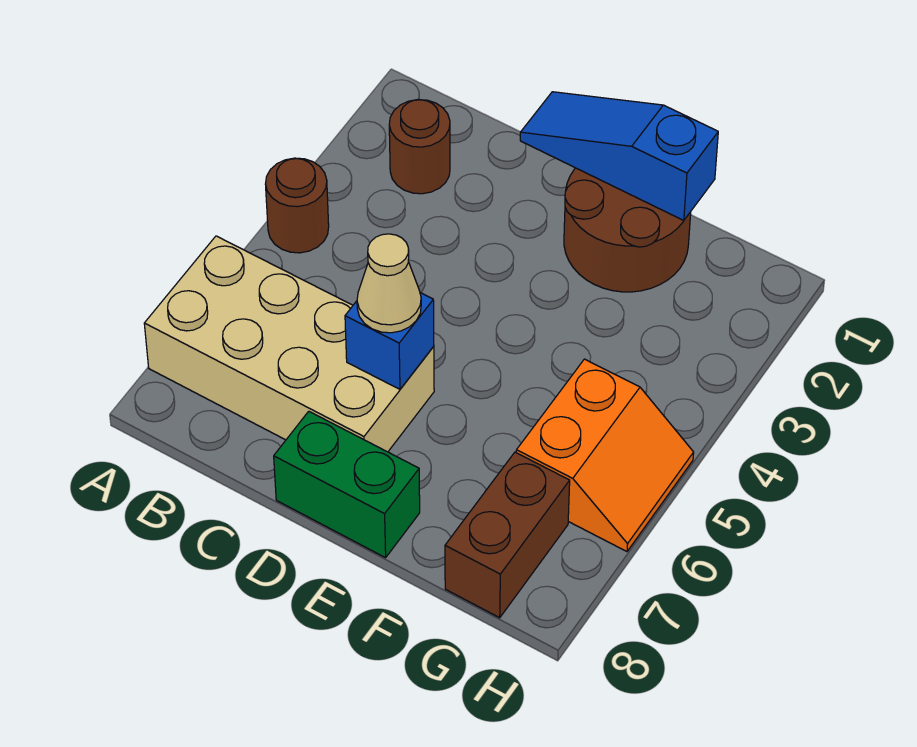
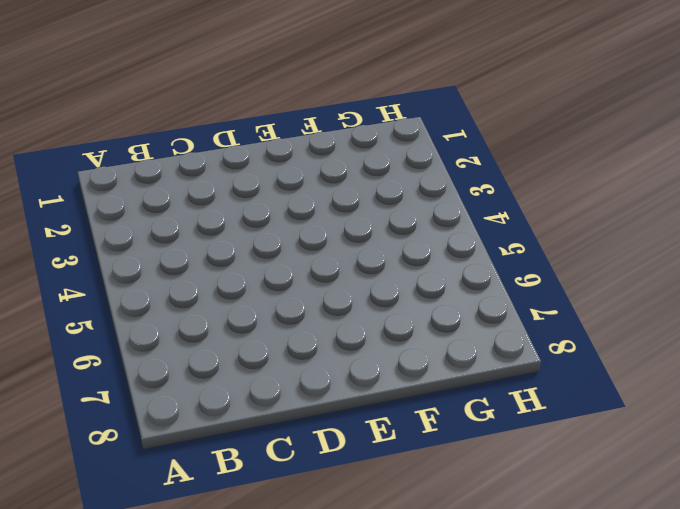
none -> brown 1x1 round brick [266,158,329,253]
none -> tan 2x4 brick [144,236,434,452]

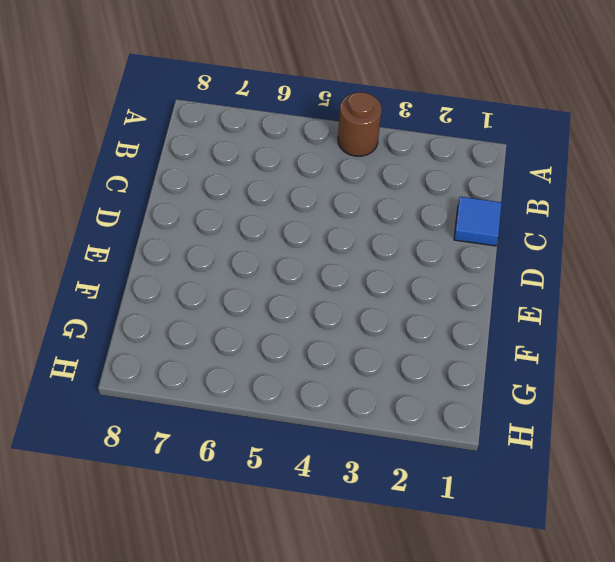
blue 1x1 tile [454,197,501,246] -> none
none -> tan 2x4 brick [144,236,434,452]
none -> brown 1x1 round brick [389,100,450,194]

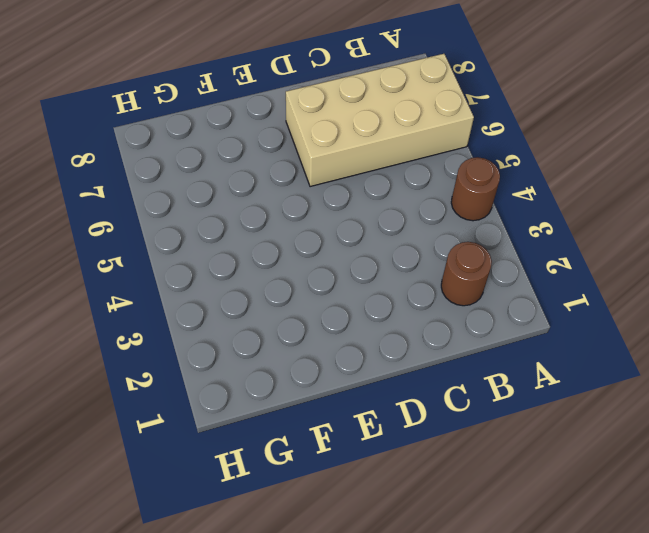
none -> green 1x2 brick [274,411,420,558]
none -> brown 2x2 round brick [564,168,691,292]

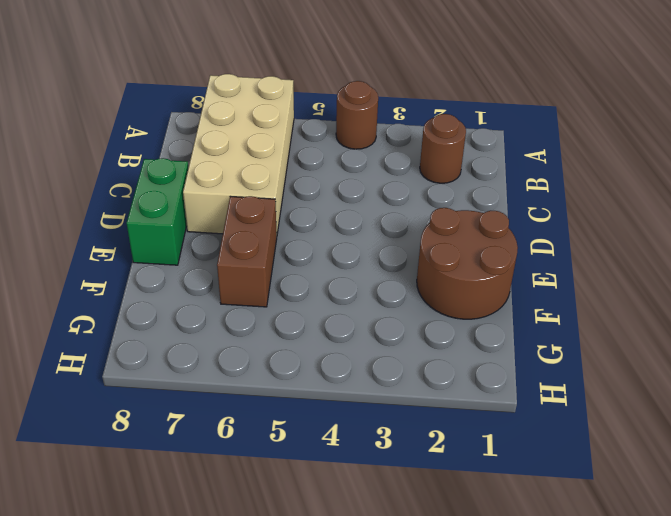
brown 1x2 brick [217,196,277,307] -> brown 1x2 brick turned to [445,452,570,618]
none -> orange 2x2 slope [516,359,694,552]
none -> blue 1x3 slope [520,92,718,221]

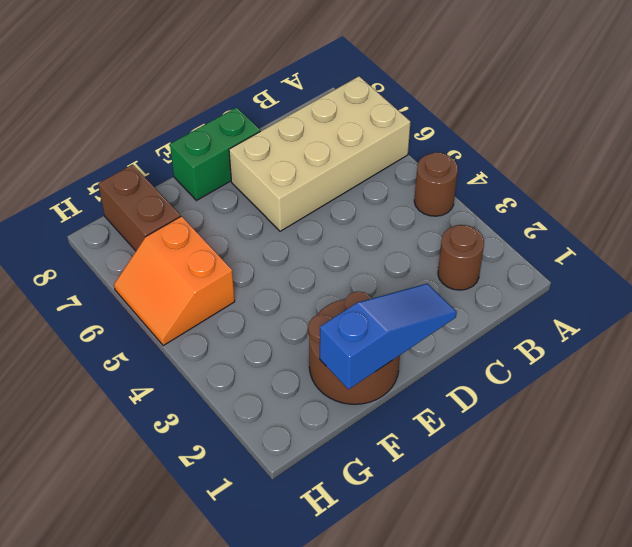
none -> blue 1x1 brick [345,293,434,389]
none -> tan 1x1 cone [357,234,421,333]

